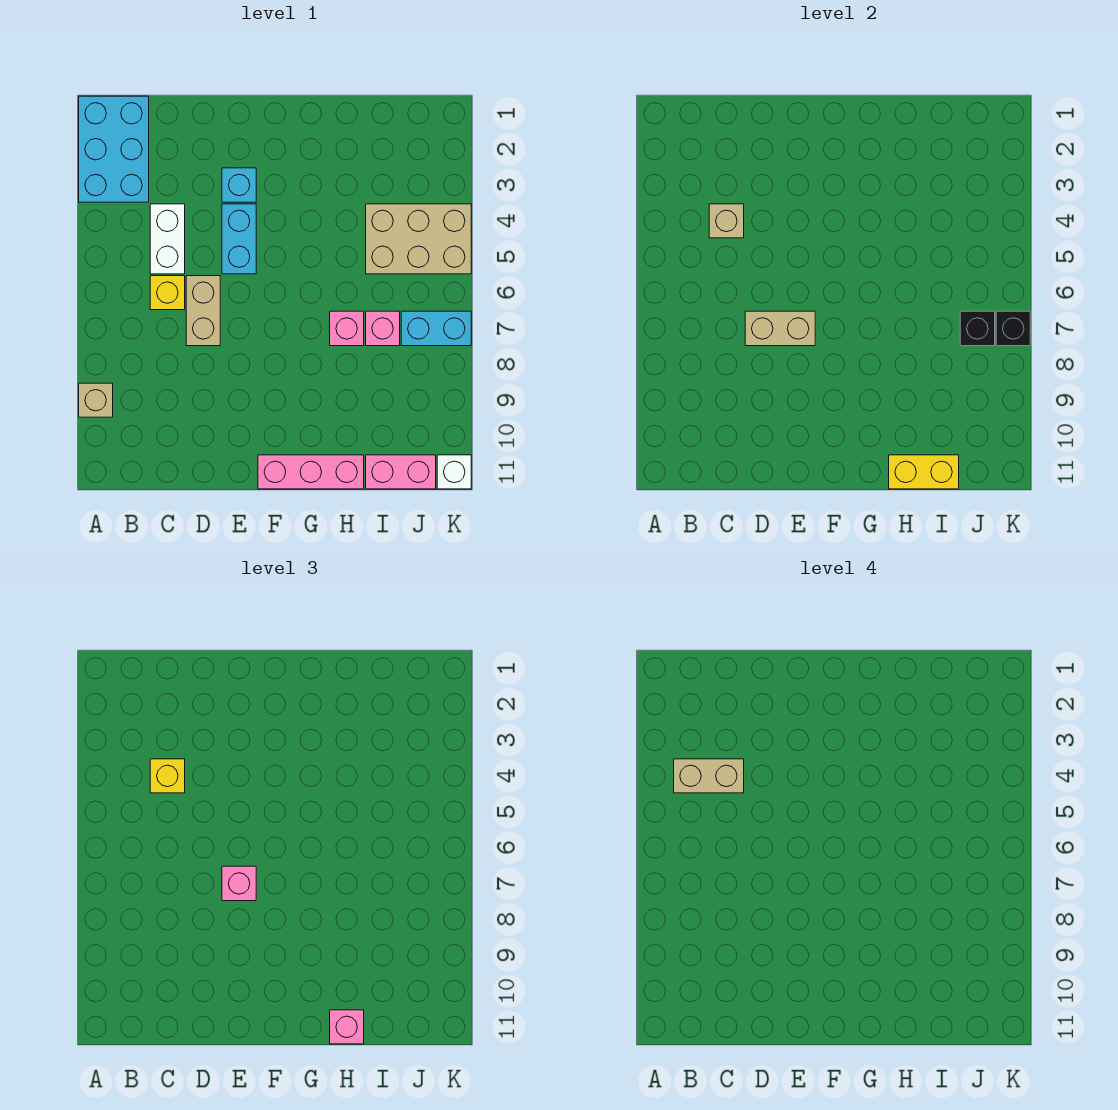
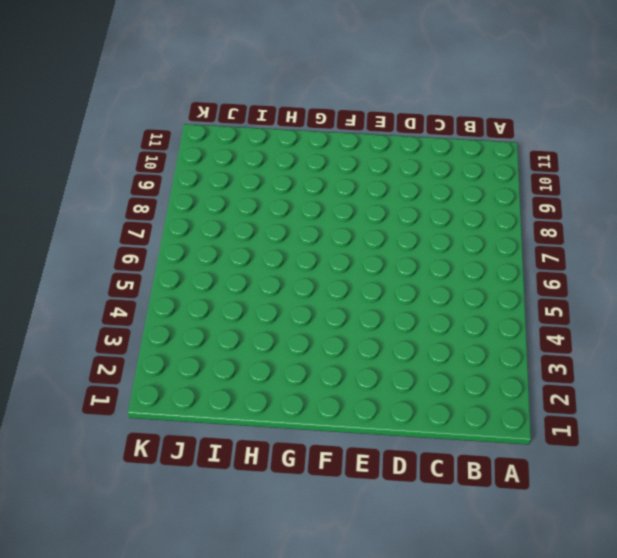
none -> cyan 2x3 brick [79,96,149,202]
none -> tan 1x1 brick [79,383,113,417]
none -> white 1x2 brick [150,204,185,274]

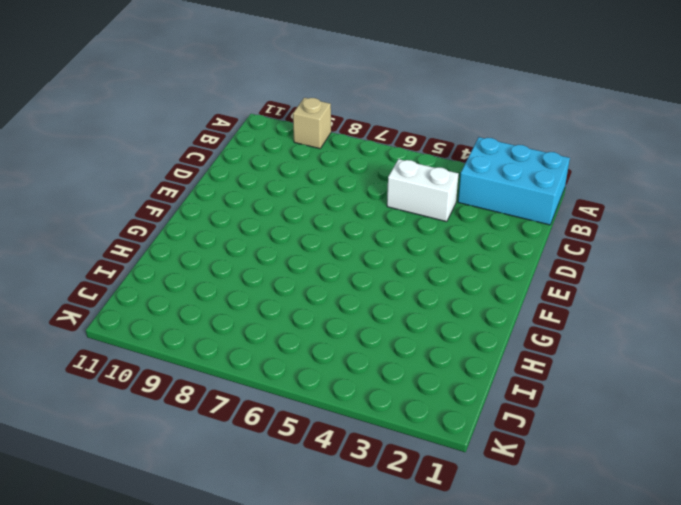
none -> yellow 1x1 brick [150,276,185,310]
none -> tan 1x2 brick [186,276,220,346]
none -> cyan 1x1 brick [222,168,256,202]

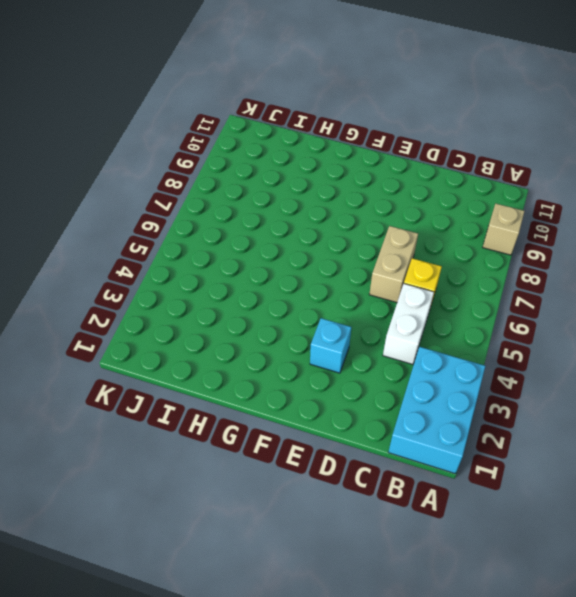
none -> cyan 1x2 brick [222,204,256,274]
none -> pink 1x3 brick [258,455,364,489]
none -> pink 1x1 brick [330,311,364,346]

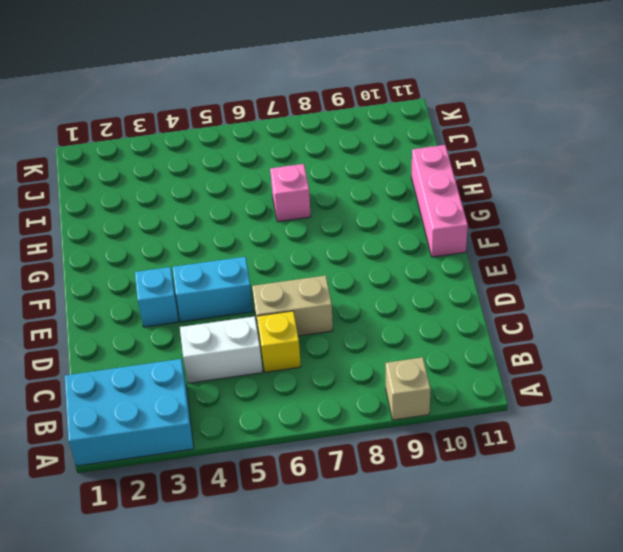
none -> tan 2x3 brick [366,204,471,274]
none -> pink 1x1 brick [366,311,400,346]
none -> pink 1x2 brick [366,455,436,489]

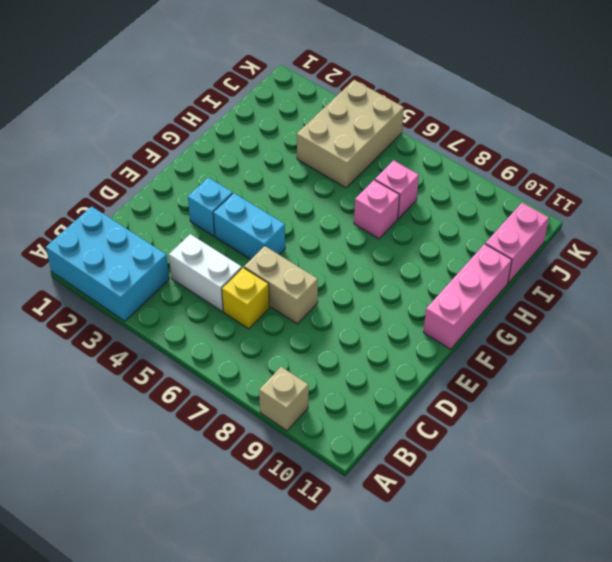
none -> cyan 1x2 brick [401,311,471,346]
none -> white 1x1 brick [437,455,471,489]
none -> tan 1x1 brick [709,204,744,238]

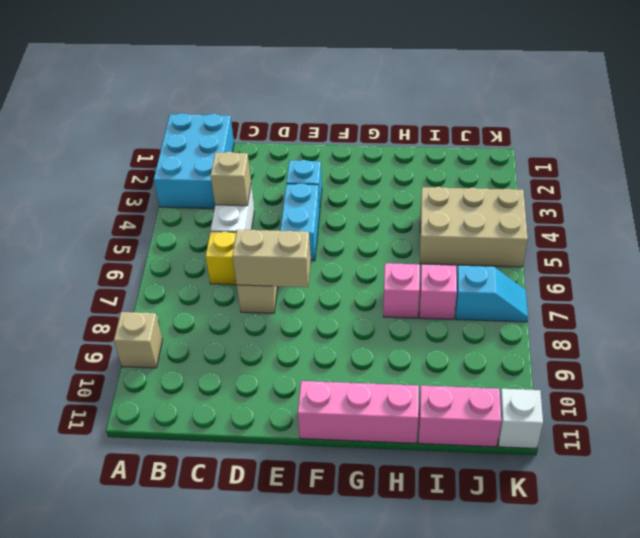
cyan 1x2 slope [455,265,528,322] -> cyan 1x2 brick [401,311,471,346]
none -> yellow 1x2 brick [889,455,959,489]
none -> black 1x1 brick [960,311,995,346]
none -> black 1x1 brick [996,311,1030,346]

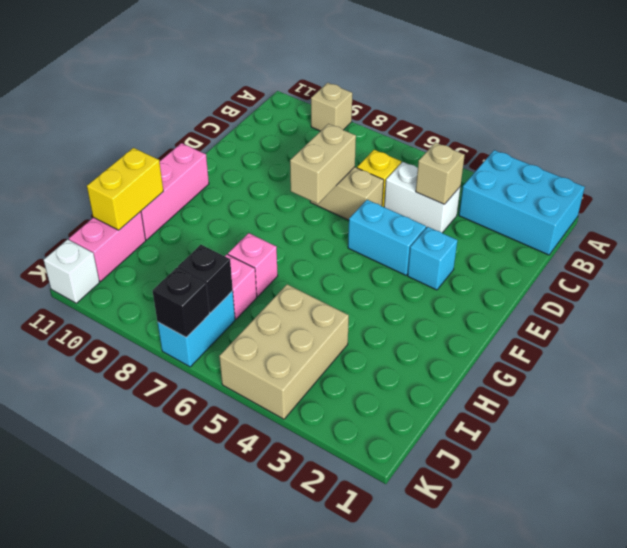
none -> yellow 1x1 brick [150,759,185,793]
none -> pink 1x1 brick [222,866,256,901]
none -> pink 1x1 brick [330,1010,364,1044]

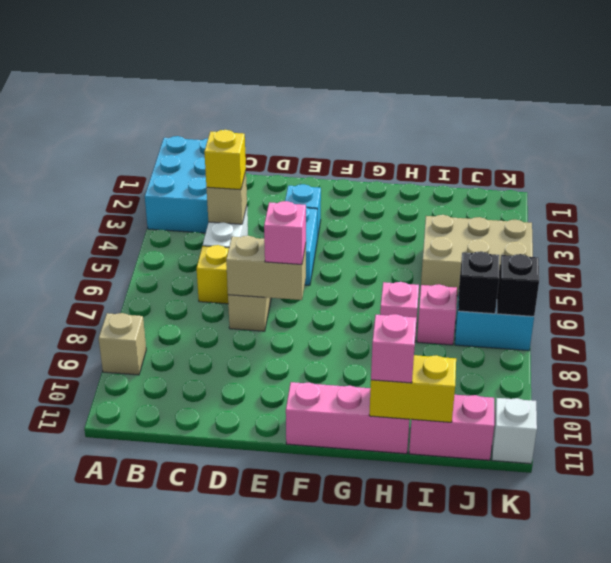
none -> tan 1x2 brick [674,759,744,793]

